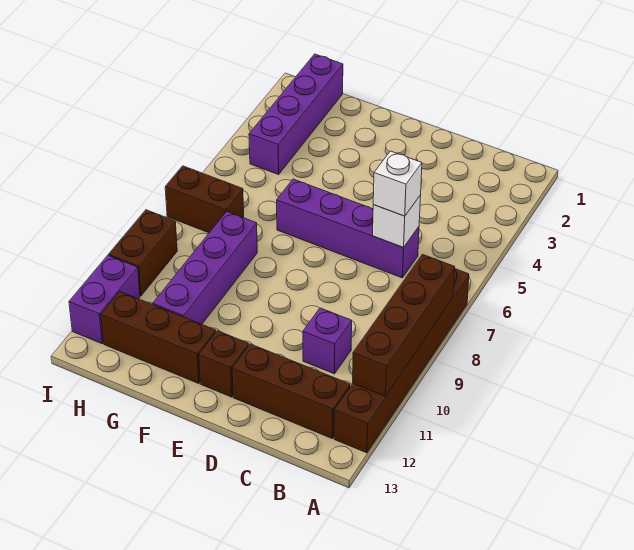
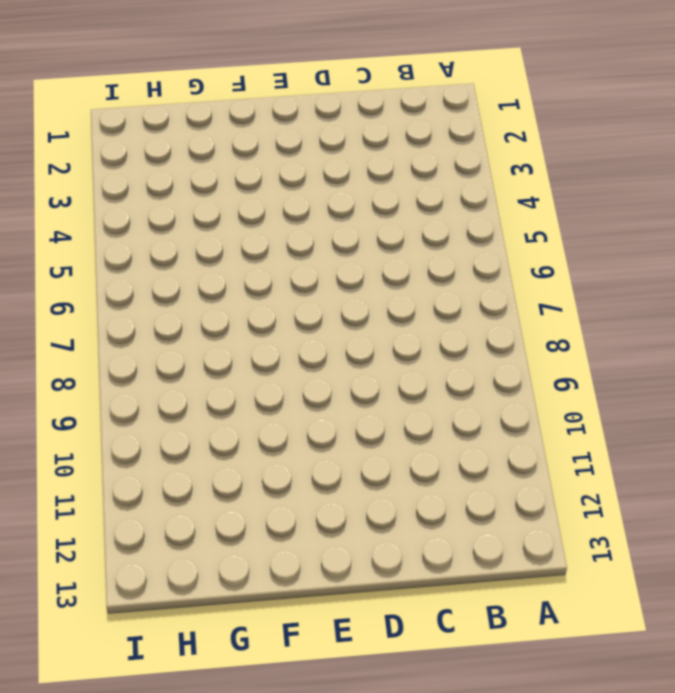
none -> brown 1x6 brick [334,269,469,453]
none -> brown 1x3 brick [232,344,350,439]
none -> purple 1x4 brick [277,179,419,278]

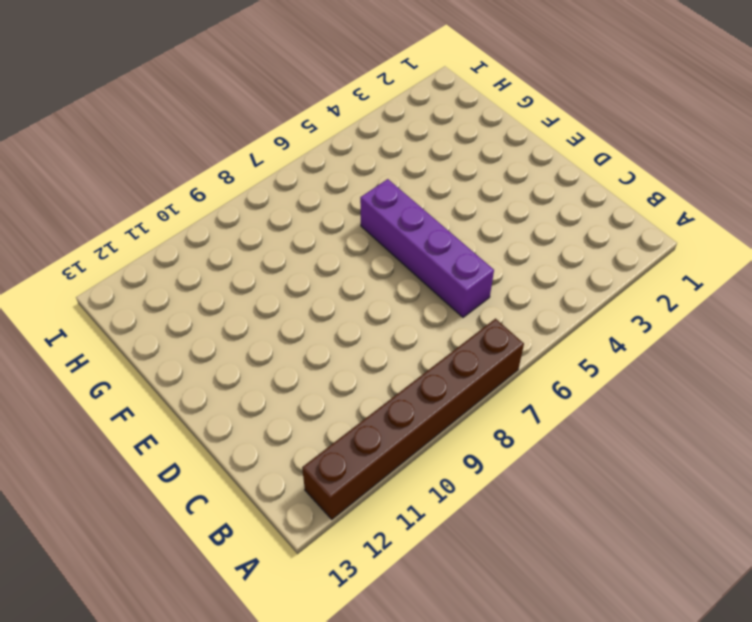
none -> brown 1x3 brick [232,344,350,439]
none -> purple 1x1 brick [303,308,352,374]
none -> brown 1x1 brick [199,331,249,397]

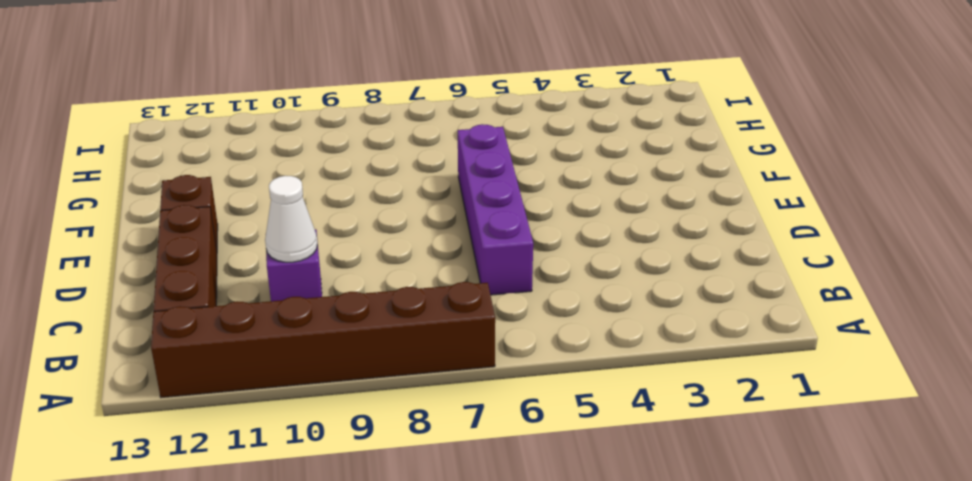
white 1x1 cone [265,176,317,262] -> none
none -> brown 1x3 brick [101,292,216,384]
none -> purple 1x4 brick [153,211,257,324]
none -> purple 1x4 brick [249,54,343,174]

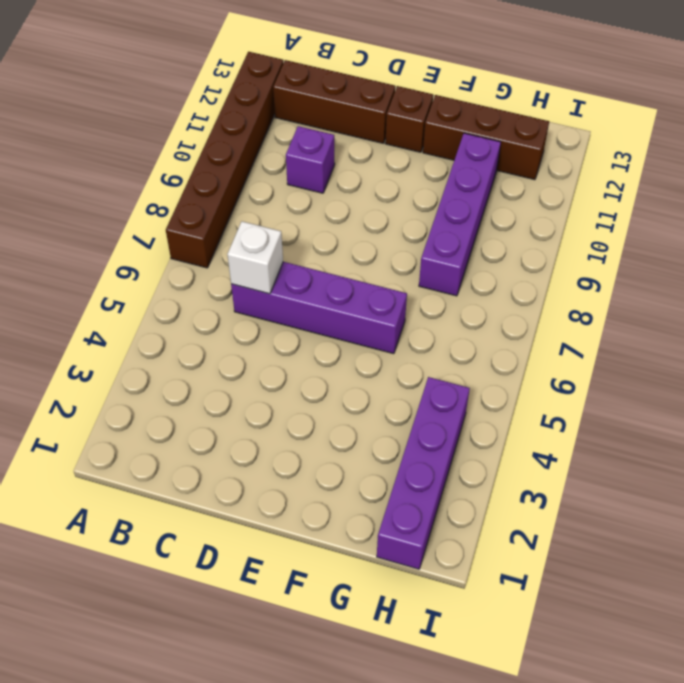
none -> brown 1x2 brick [165,166,244,233]
none -> brown 1x2 brick [109,210,177,296]
none -> purple 1x2 brick [69,255,140,344]

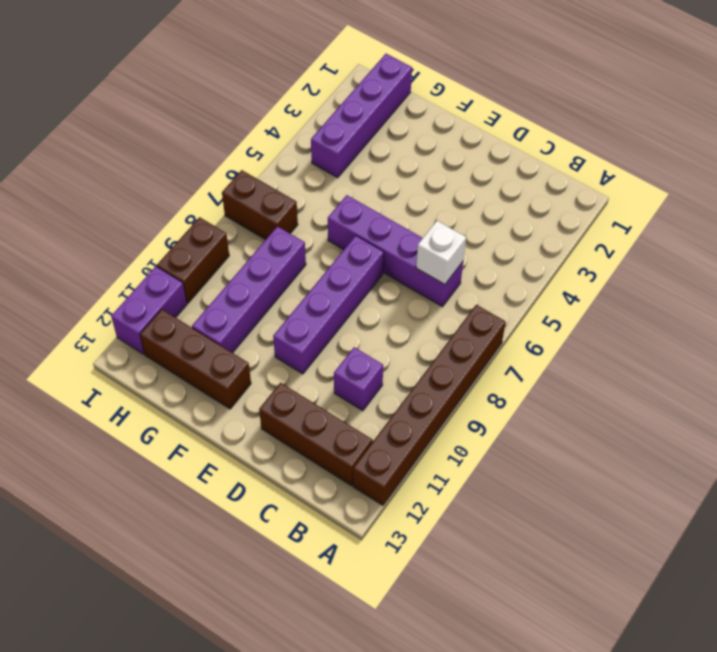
purple 1x4 brick [273,236,384,374] -> none
none -> brown 1x1 brick [199,331,249,397]
none -> brown 1x4 brick [353,254,455,396]
none -> white 1x1 brick [373,151,422,216]

